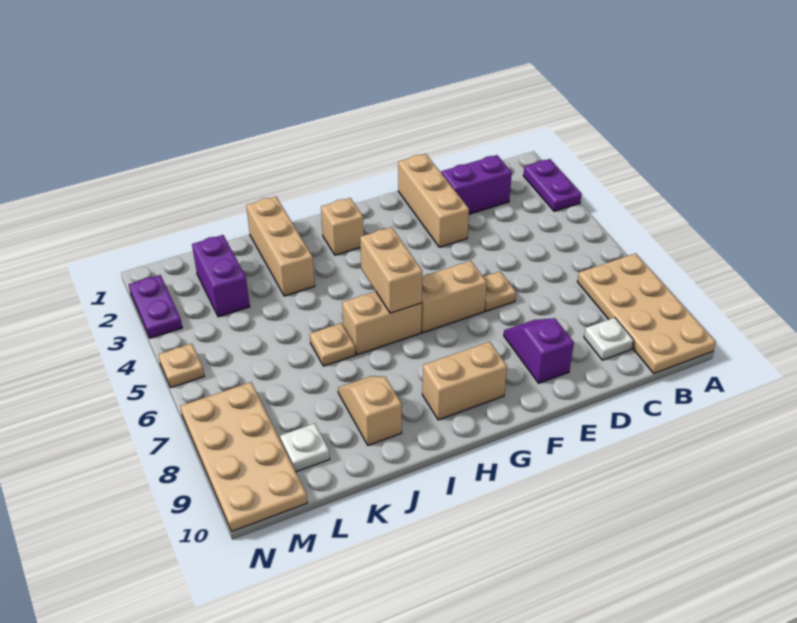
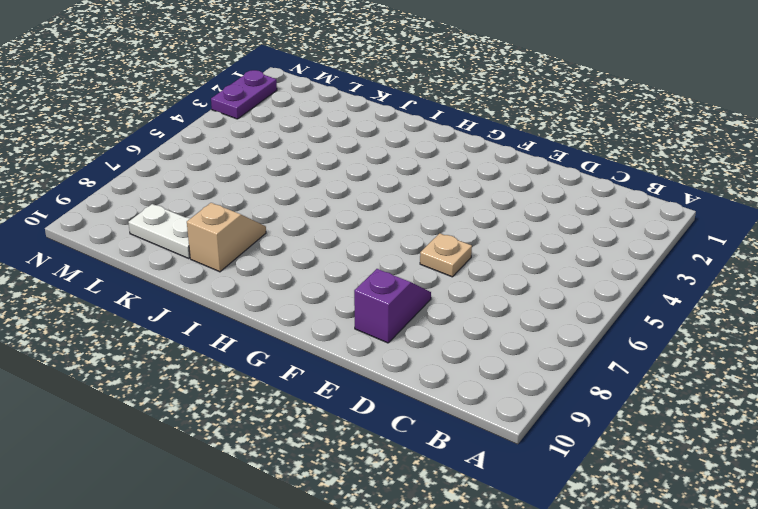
white 1x2 plate [128,204,190,258] -> white 1x1 plate [280,423,330,472]
none -> purple 1x2 plate [523,159,582,211]
none -> tan 2x4 plate [577,253,716,373]
none -> purple 1x2 brick [441,155,512,214]

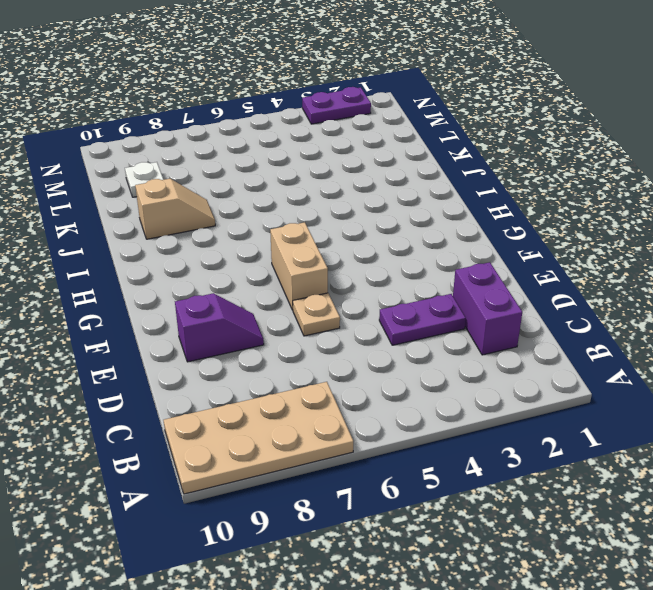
purple 1x2 plate [379,294,466,345] -> purple 1x2 plate moved to [523,159,582,211]
none -> white 1x1 plate [584,318,634,360]
none -> tan 1x3 brick [398,154,469,247]
none -> tan 1x2 brick [422,342,507,420]

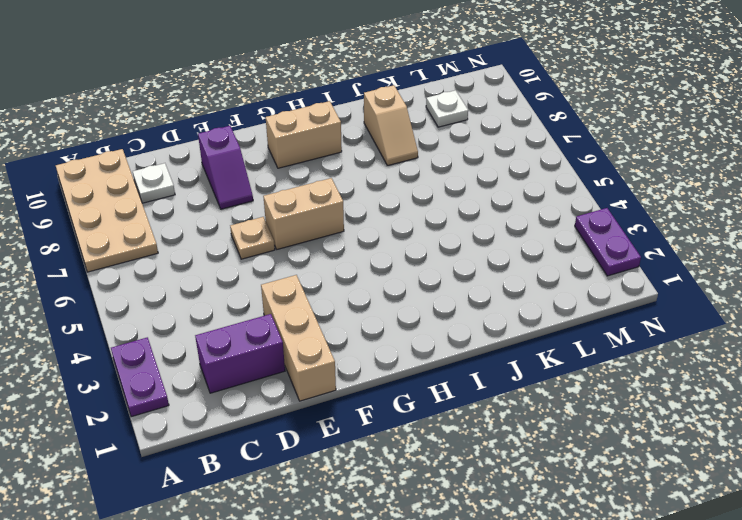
none -> tan 1x1 brick [321,198,364,255]
none -> tan 1x2 brick [342,291,422,355]
none -> tan 1x3 brick [246,196,315,296]

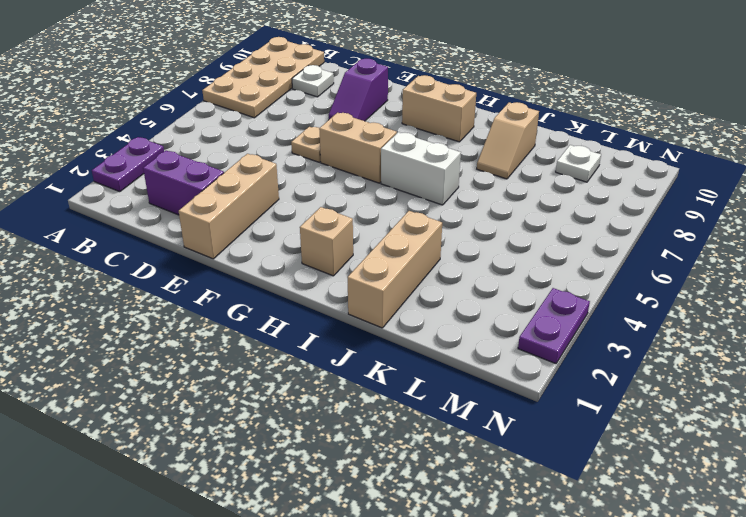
white 1x2 brick [381,132,461,205] -> tan 1x2 brick [342,291,422,355]
none -> tan 1x1 plate [310,323,355,366]
none -> purple 1x2 brick [192,235,250,317]
none -> tan 2x4 plate [180,382,307,532]

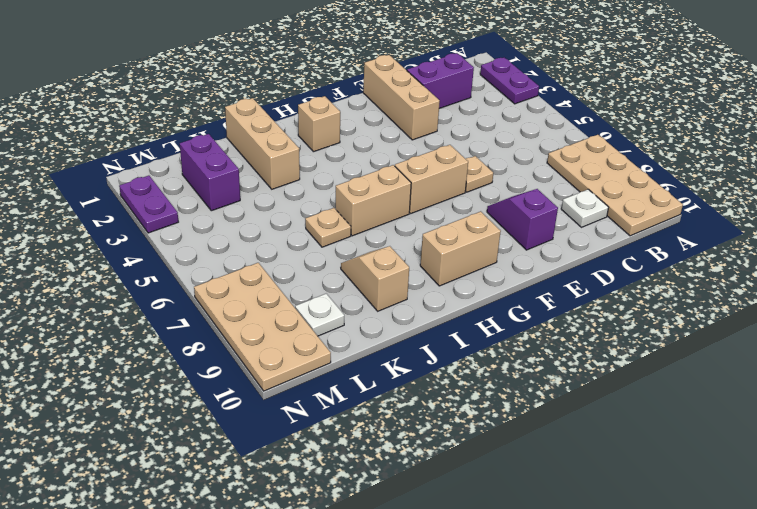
none -> tan 1x1 plate [158,344,204,388]
none -> tan 1x2 brick [360,227,422,313]

